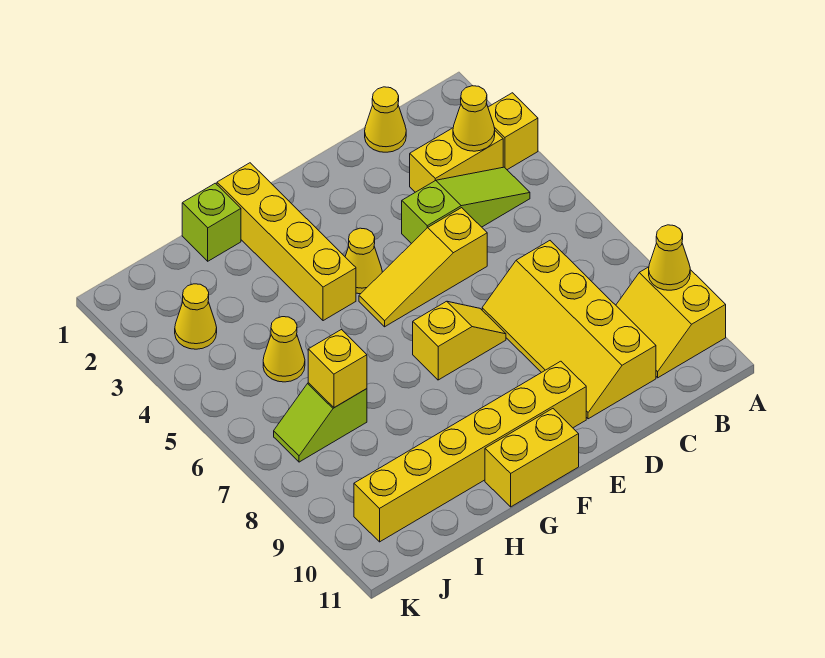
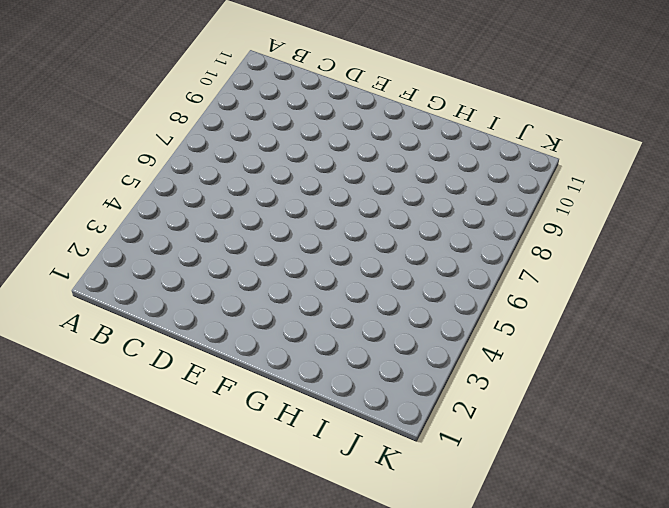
none -> yellow 1x1 brick [488,93,538,170]
none -> yellow 2x2 slope [616,267,726,378]
none -> yellow 1x2 brick [410,128,503,192]

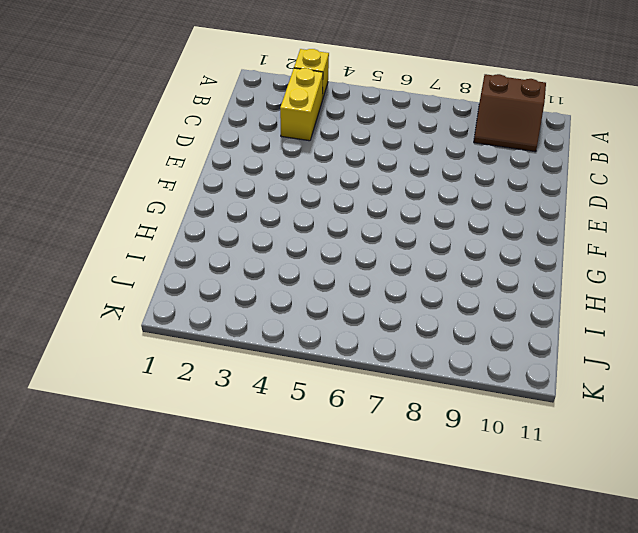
brown 2x2 slope [474,74,546,152] -> yellow 2x2 slope [616,267,726,378]
none -> lime 1x3 slope [402,167,530,244]
none -> yellow 1x1 cone [365,87,406,152]
none -> yellow 2x4 slope [482,241,656,419]

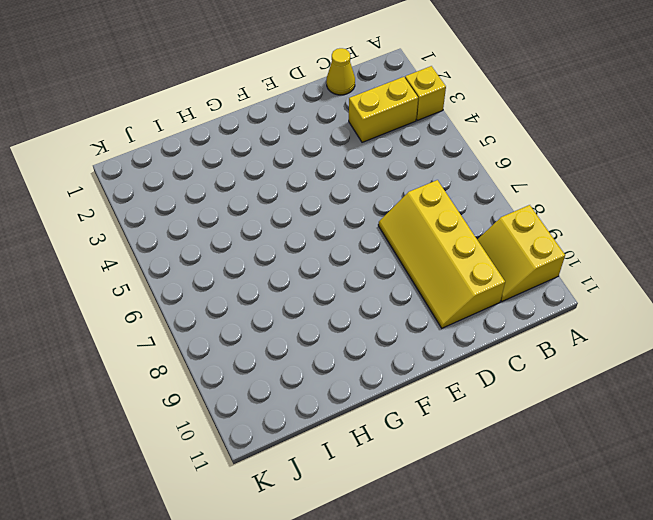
none -> lime 1x3 slope [402,167,530,244]
none -> yellow 1x3 slope [359,208,487,327]
none -> yellow 1x2 slope [413,301,506,380]

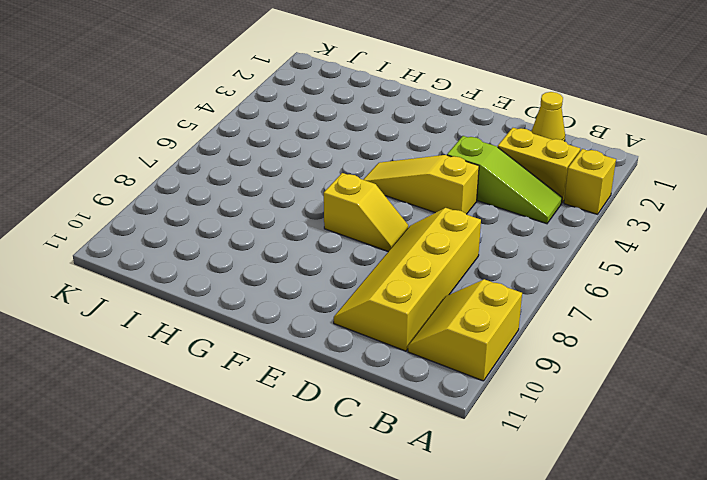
none -> yellow 1x6 brick [354,361,586,542]
none -> yellow 1x1 cone [345,228,382,294]
none -> yellow 1x2 brick [485,409,579,507]

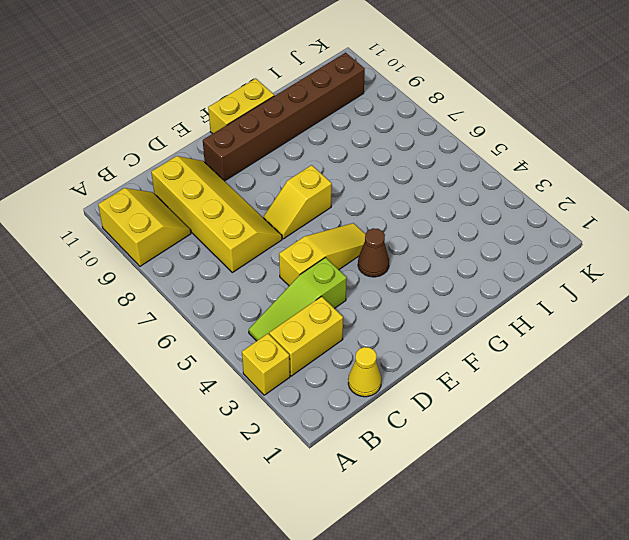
brown 1x6 brick [203,53,365,181] -> yellow 1x6 brick [354,361,586,542]
brown 1x1 cone [358,228,389,277] -> yellow 1x1 cone [345,228,382,294]
none -> yellow 1x4 brick [217,163,356,321]
none -> lime 1x1 brick [182,183,241,261]
none -> yellow 1x1 cone [263,317,305,382]

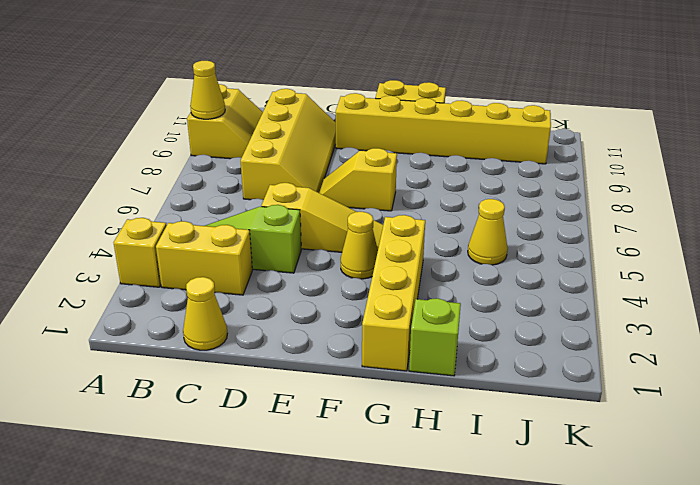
none -> lime 1x2 slope [274,383,367,462]
none -> yellow 1x1 cone [175,284,217,349]
none -> yellow 1x1 cone [453,86,495,151]

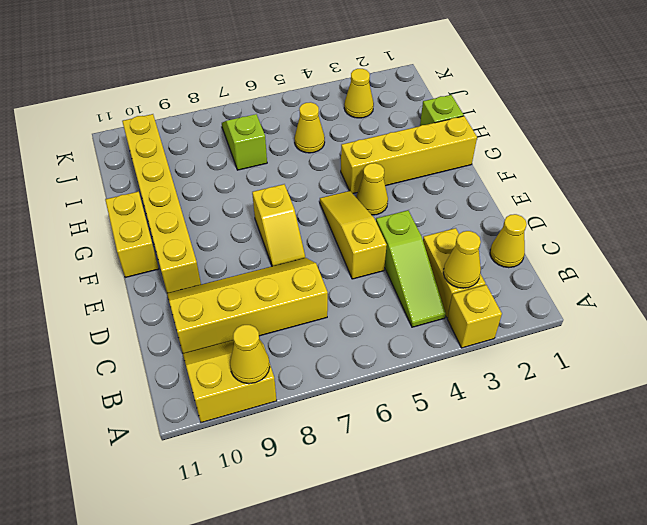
none -> yellow 1x1 brick [308,330,367,408]

